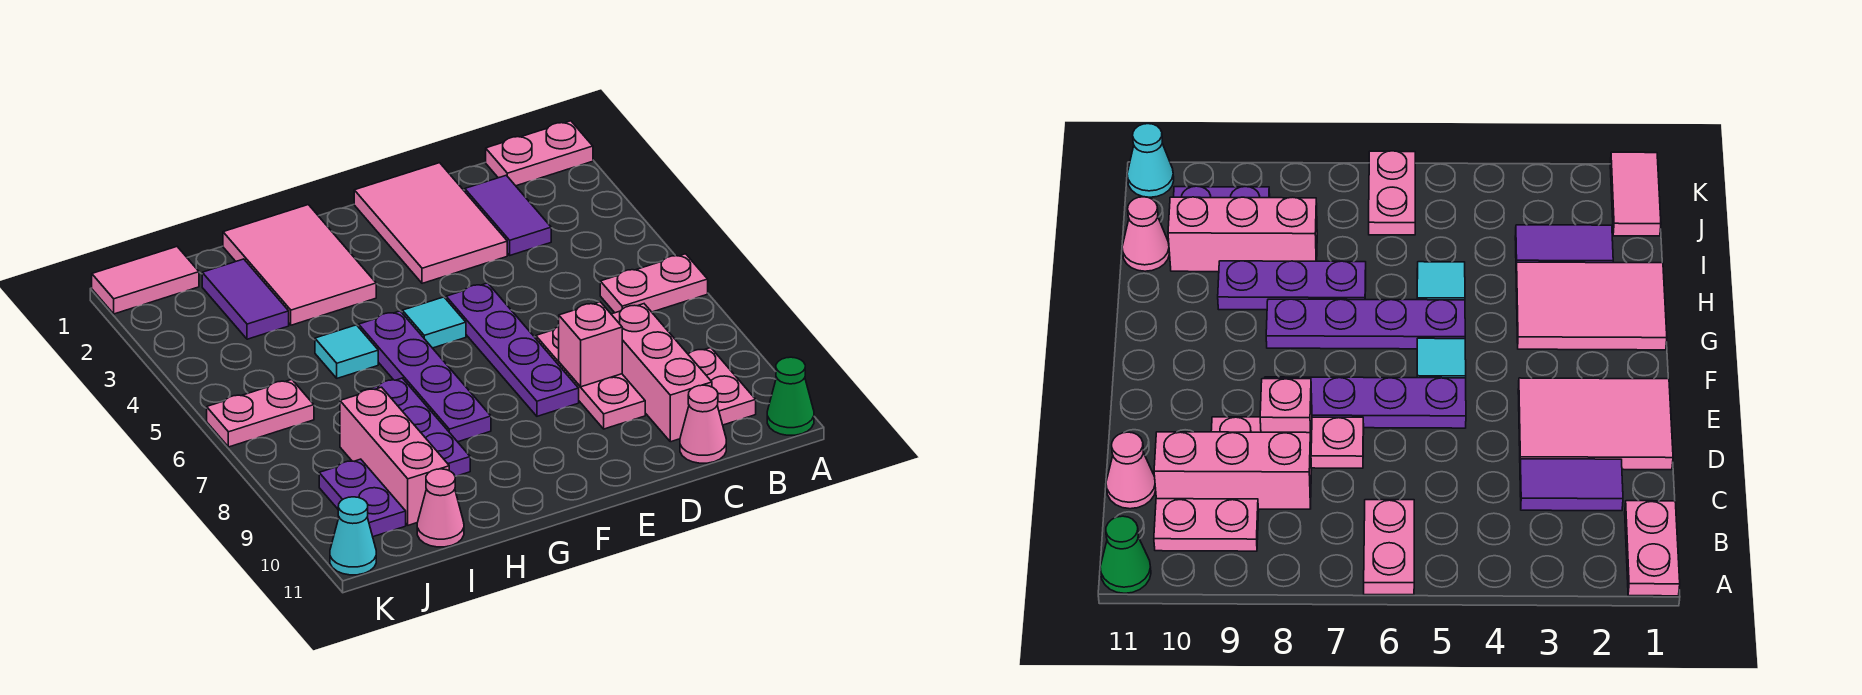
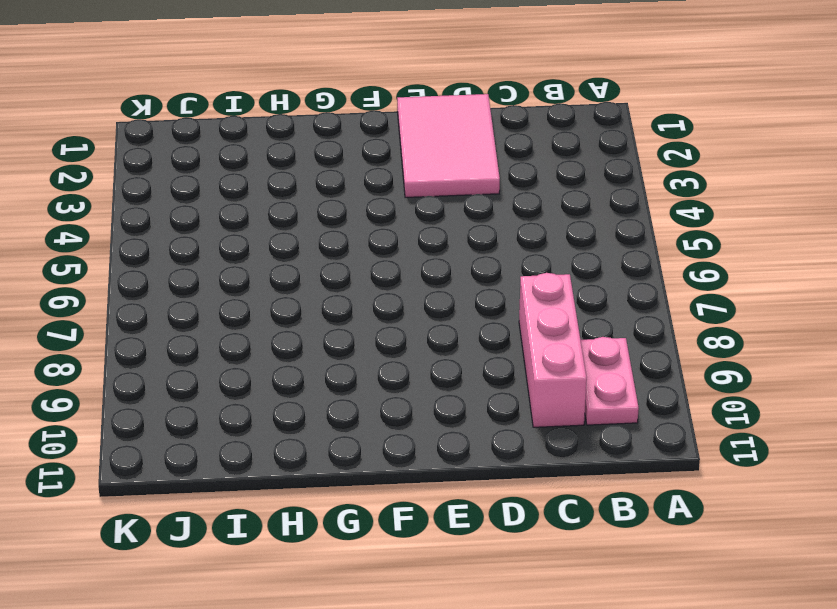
none -> pink 1x2 plate [486,121,593,186]
none -> pink 1x2 plate [600,254,708,313]
none -> green 1x1 cone [767,357,814,435]

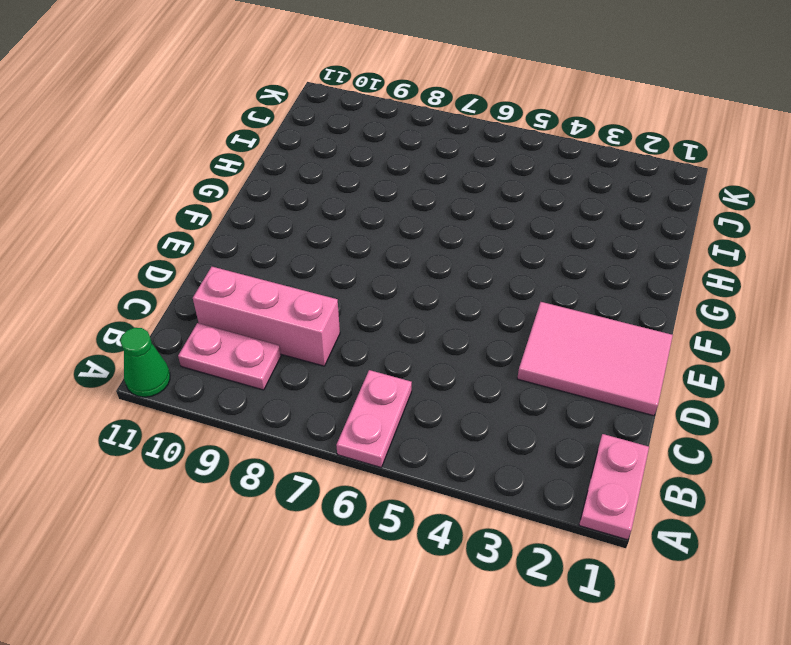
none -> purple 1x2 tile [465,175,551,255]
none -> pink 1x1 cone [680,385,726,463]
none -> pink 1x3 plate [536,326,645,429]

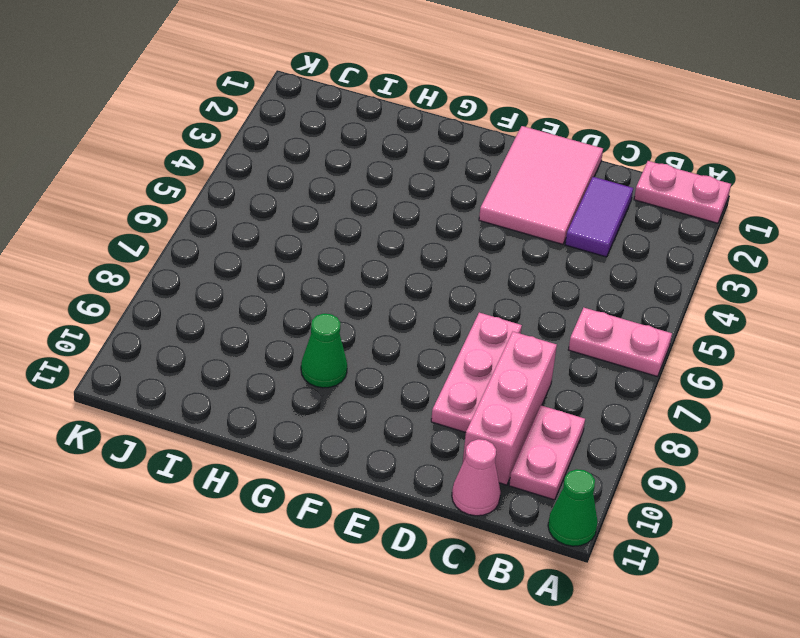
green 1x1 cone [301,314,347,388] -> none
none -> purple 1x4 plate [446,283,579,416]
none -> cyan 1x1 tile [402,297,466,348]
none -> pink 2x3 tile [223,205,376,325]

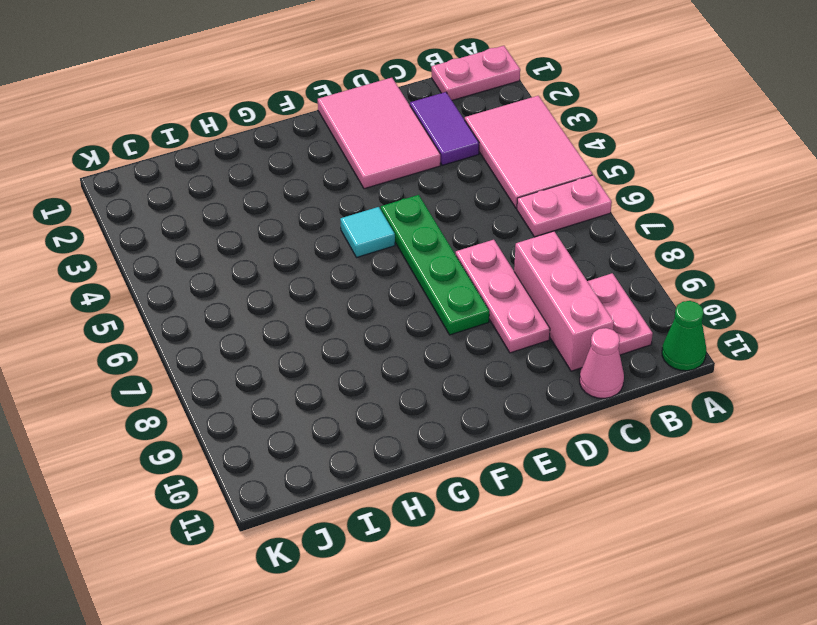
pink 2x3 tile [465,96,592,209] -> pink 2x3 tile moved to [223,205,376,325]
green 1x4 plate [381,195,489,335] -> purple 1x4 plate [446,283,579,416]
none -> purple 1x4 plate [359,311,491,442]
none -> cyan 1x1 tile [315,325,378,378]
none -> purple 1x3 plate [361,378,470,476]

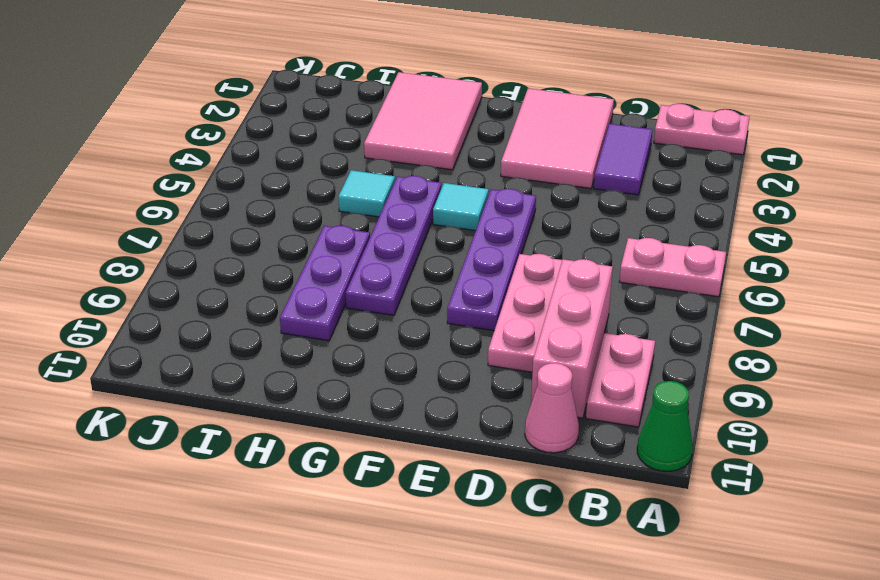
none -> purple 1x2 tile [202,259,289,339]
none -> pink 1x3 brick [340,387,449,525]
none -> pink 1x1 cone [417,469,464,547]

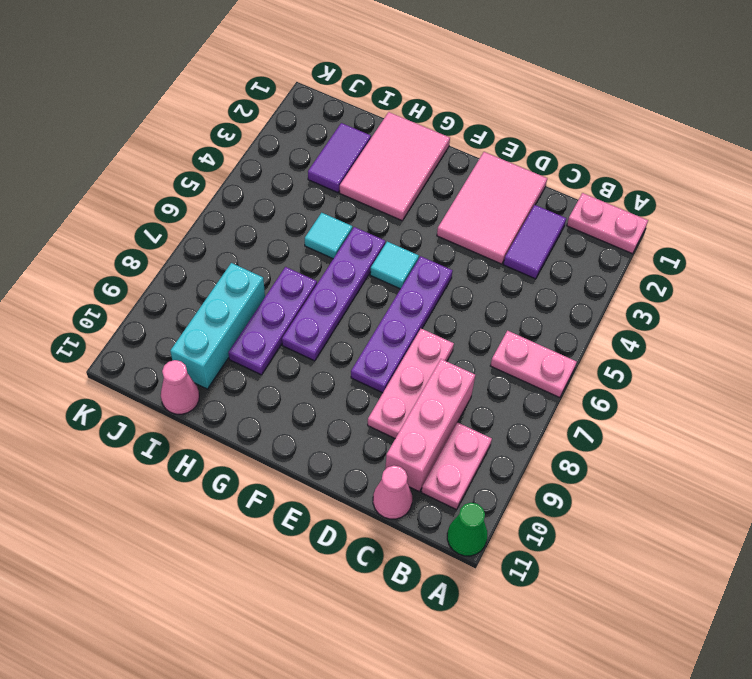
cyan 1x3 brick [170,263,265,389] -> pink 1x3 brick [340,387,449,525]
none -> pink 1x2 tile [92,247,199,314]
none -> pink 1x2 plate [207,380,314,447]
none -> purple 1x2 plate [319,459,406,537]

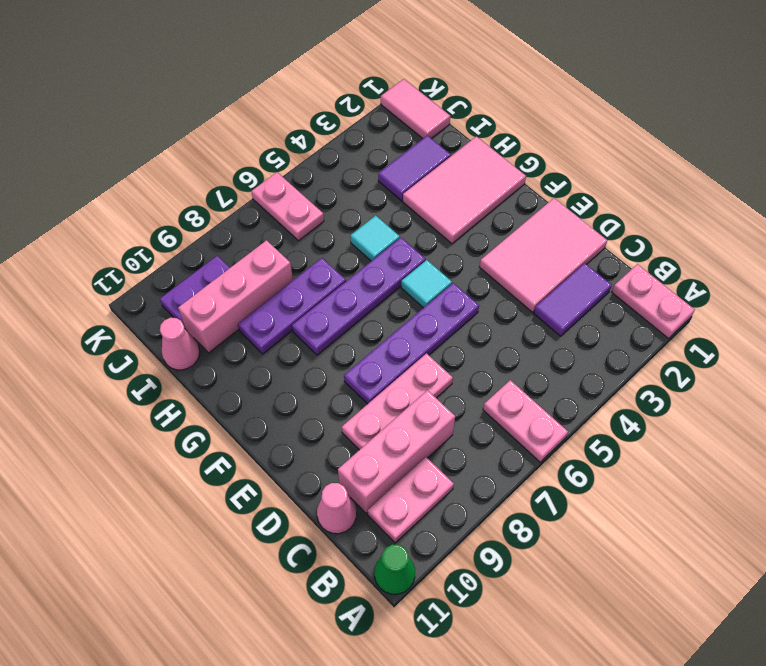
none -> cyan 1x1 cone [330,497,376,575]
none -> pink 1x1 brick [559,302,622,387]

